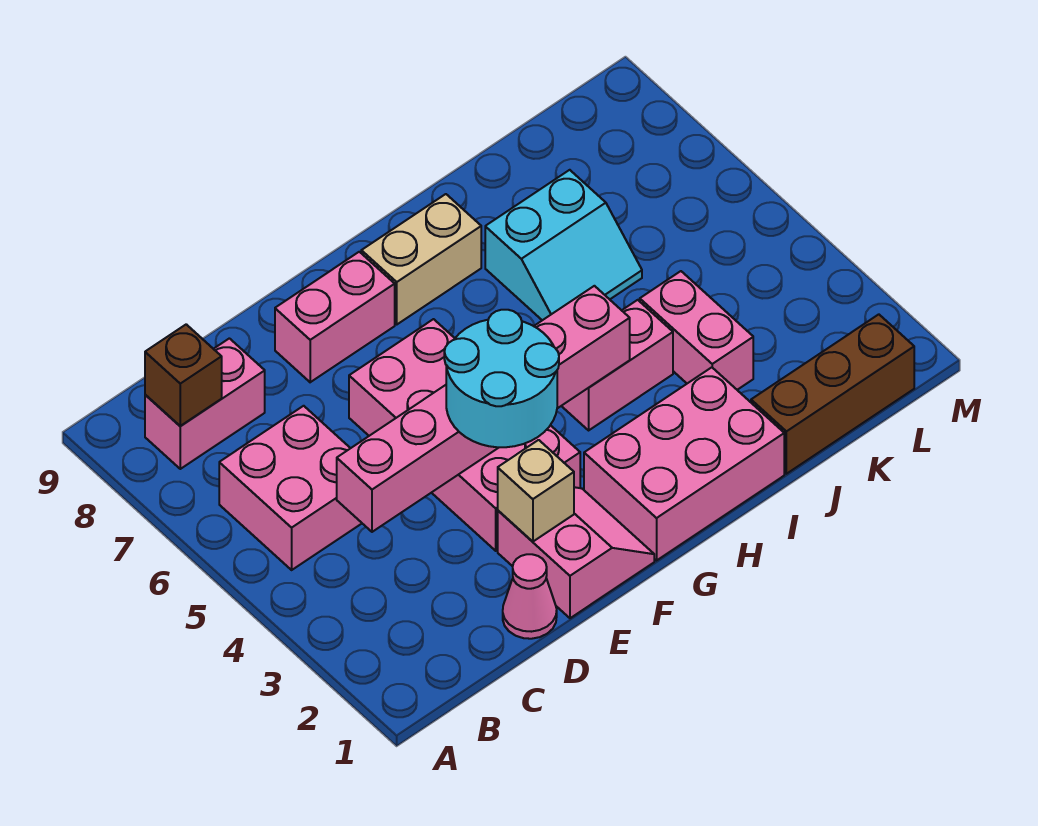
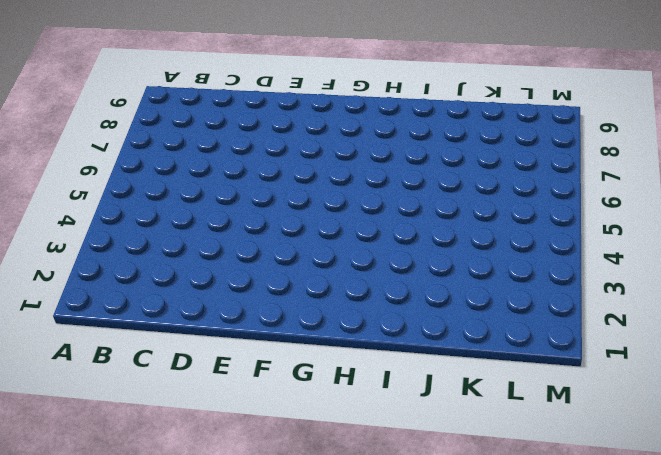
none -> pink 2x2 brick [219,406,362,570]
none -> pink 1x2 brick [145,338,265,469]
none -> pink 1x1 cone [503,554,557,639]

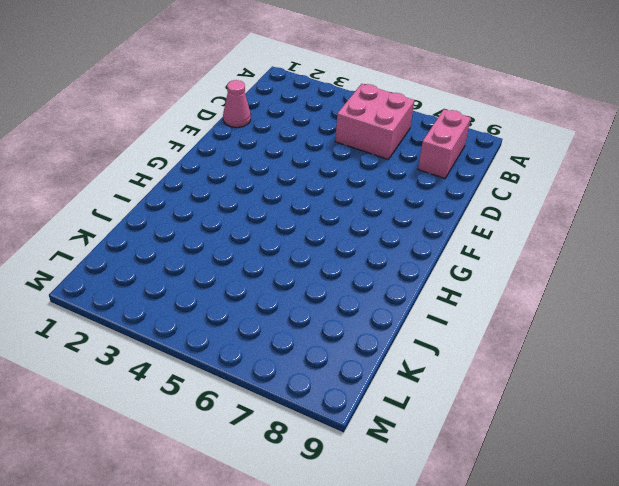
none -> pink 2x2 slope [498,487,654,618]
none -> pink 2x4 brick [349,319,580,551]
none -> pink 1x2 brick [275,252,395,382]

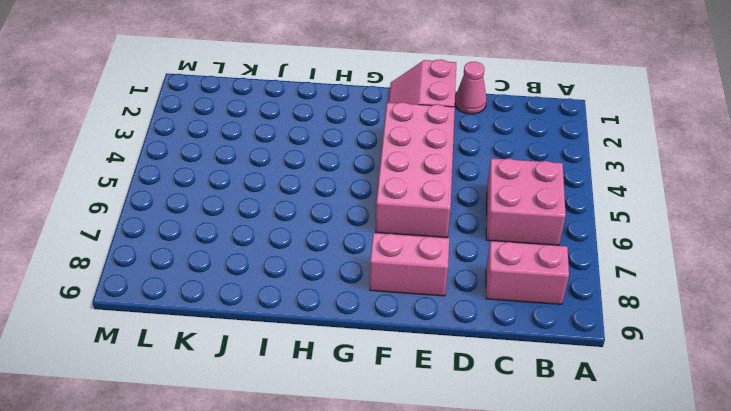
none -> pink 2x3 brick [584,367,784,560]
none -> tan 1x2 brick [361,194,481,324]
none -> pink 1x2 brick [562,300,673,430]

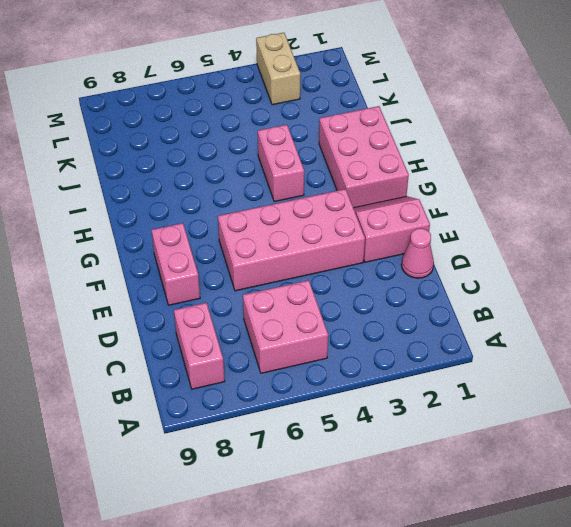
tan 1x2 brick [256,33,300,105] -> tan 1x2 brick moved to [361,194,481,324]
none -> cyan 2x2 slope [485,170,642,320]
none -> brown 1x3 brick [751,314,914,474]
none -> pink 1x2 brick [640,271,753,390]

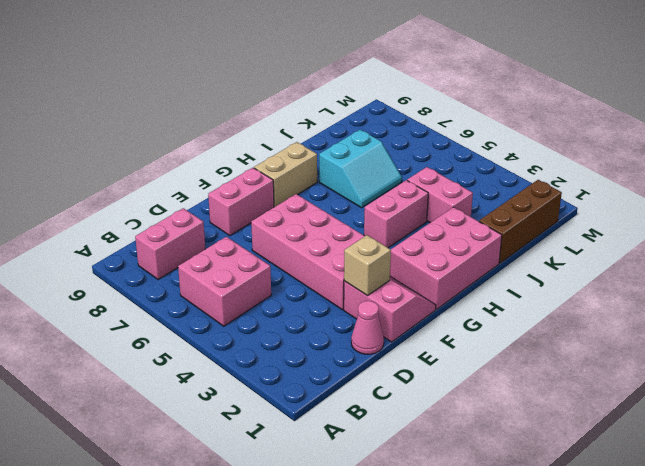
none -> brown 1x1 brick [145,324,222,426]
none -> pink 1x6 brick [337,286,630,532]
none -> cyan 2x2 round brick [444,310,559,447]

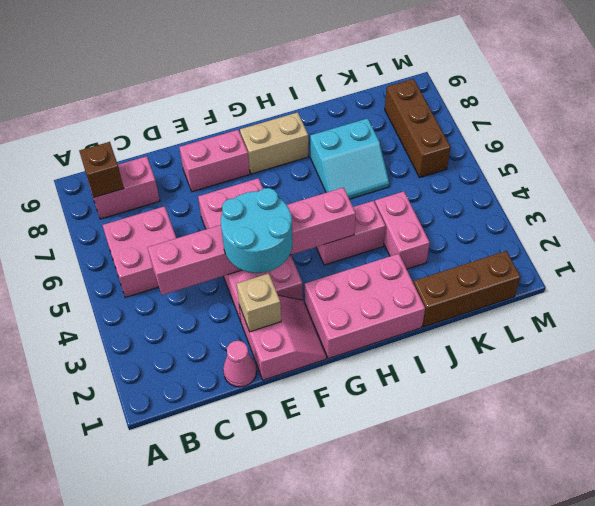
brown 1x3 brick [385,79,451,177] -> none

